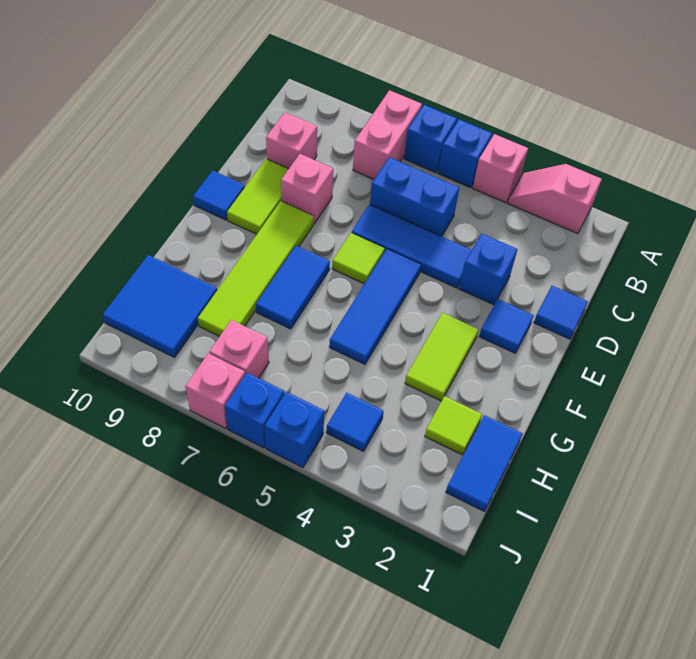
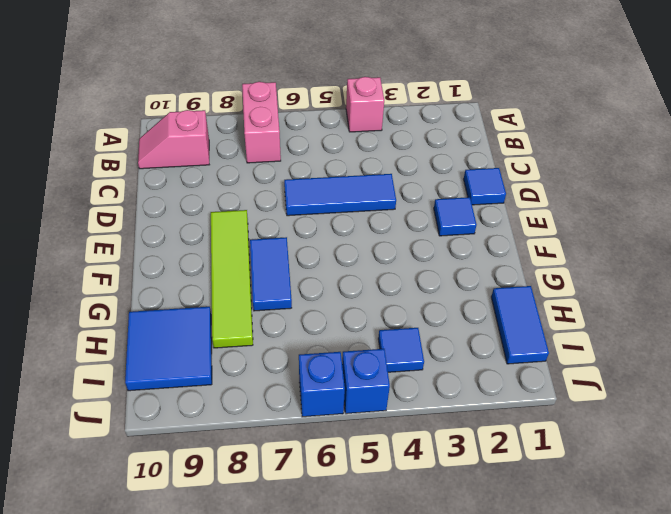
pink 1x2 slope [138,110,209,169] -> pink 1x2 slope moved to [508,164,602,234]
none -> blue 1x1 brick [438,119,492,188]
none -> blue 1x1 brick [404,105,457,173]
none -> blue 1x2 brick [370,157,459,236]

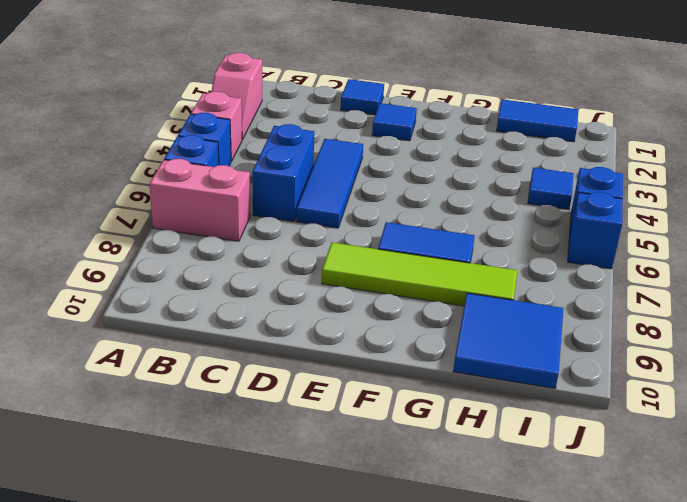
none -> pink 1x1 brick [266,112,317,169]
none -> blue 1x1 brick [459,233,518,305]
none -> pink 1x1 brick [281,154,333,223]

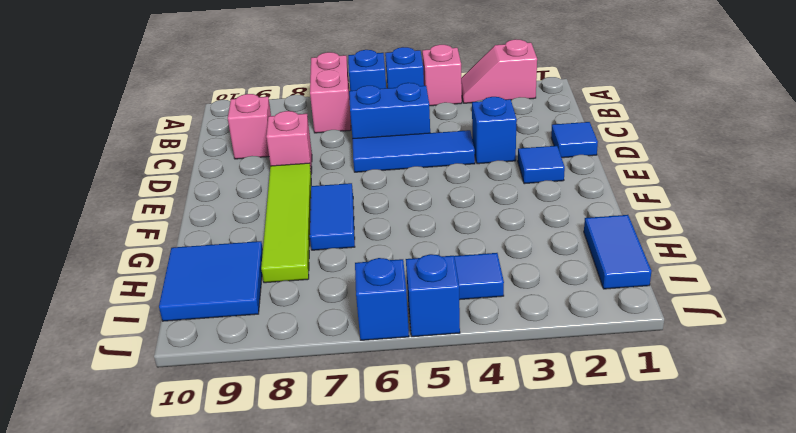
none -> lime 1x2 tile [227,159,288,234]
none -> blue 1x3 tile [329,249,421,364]
none -> lime 1x1 tile [332,233,385,284]

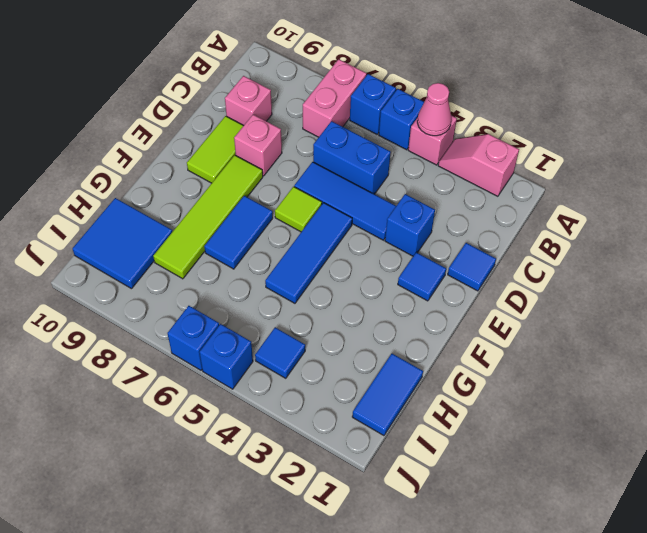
pink 1x1 cone [417,83,451,136] -> none
none -> blue 1x1 tile [193,170,245,220]
none -> lime 1x2 tile [405,313,478,401]
none -> lime 1x1 tile [425,396,482,455]

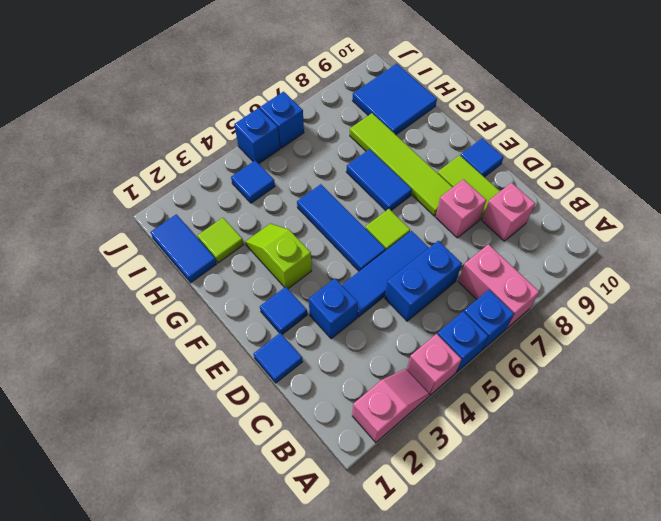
lime 1x2 slope [245,224,312,289] -> lime 1x2 tile [405,313,478,401]
none -> pink 1x1 brick [209,320,269,378]
none -> pink 1x1 brick [185,353,245,429]

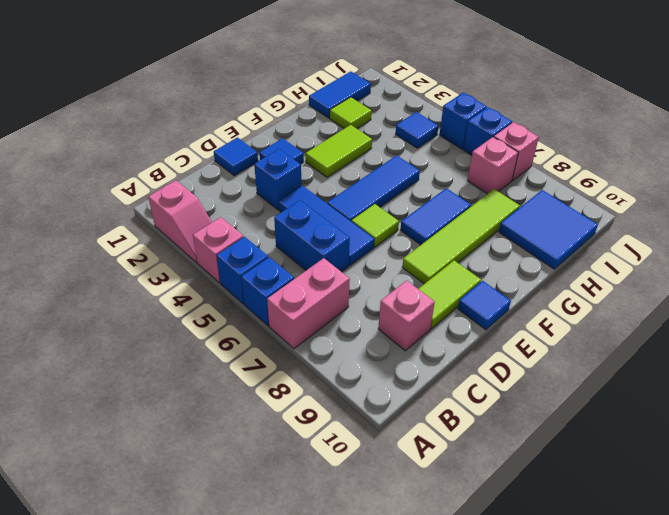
none -> pink 1x1 brick [281,154,333,223]

